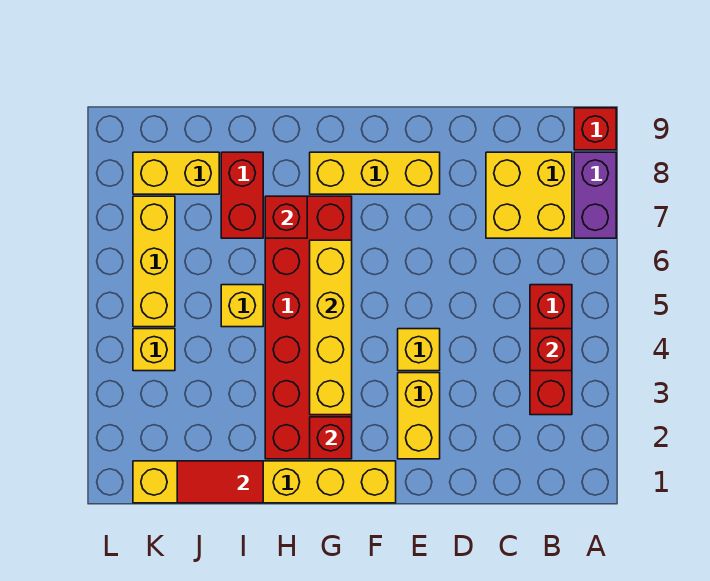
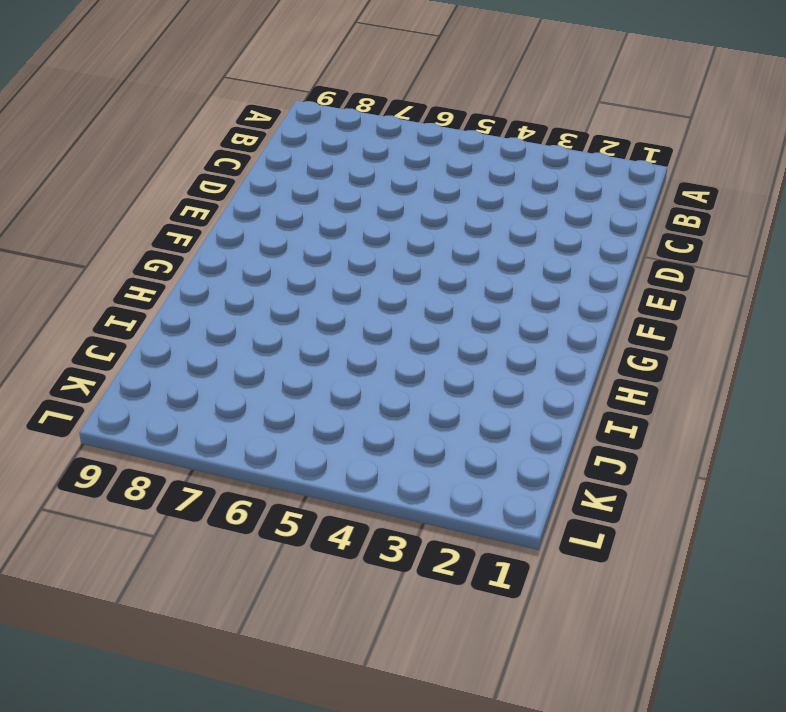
none -> purple 1x2 brick [574,152,616,238]
none -> red 1x1 brick [574,108,616,150]
none -> red 1x3 brick [530,285,572,415]

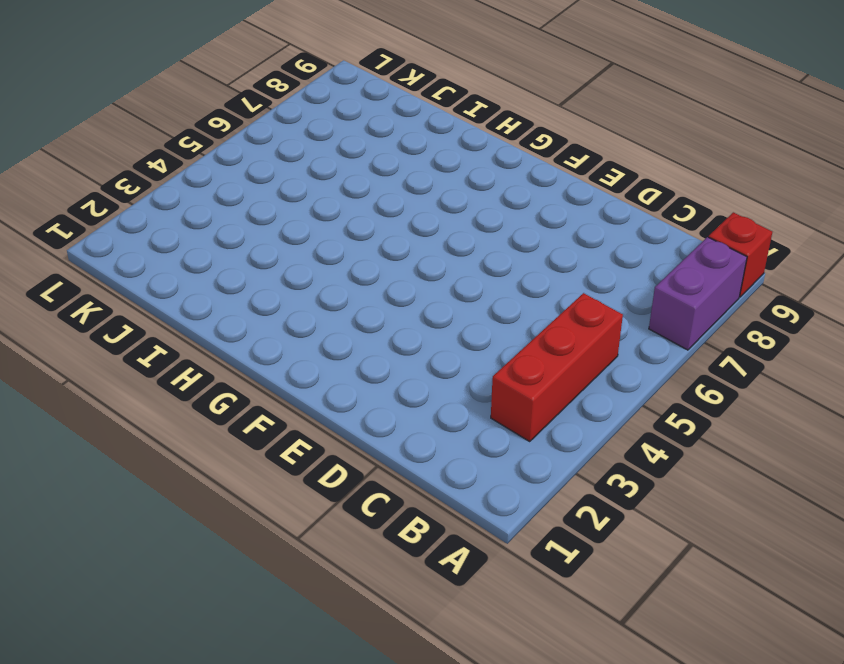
none -> yellow 2x2 brick [486,152,572,238]
none -> yellow 1x2 brick [398,373,440,459]
none -> yellow 1x1 brick [398,329,440,371]

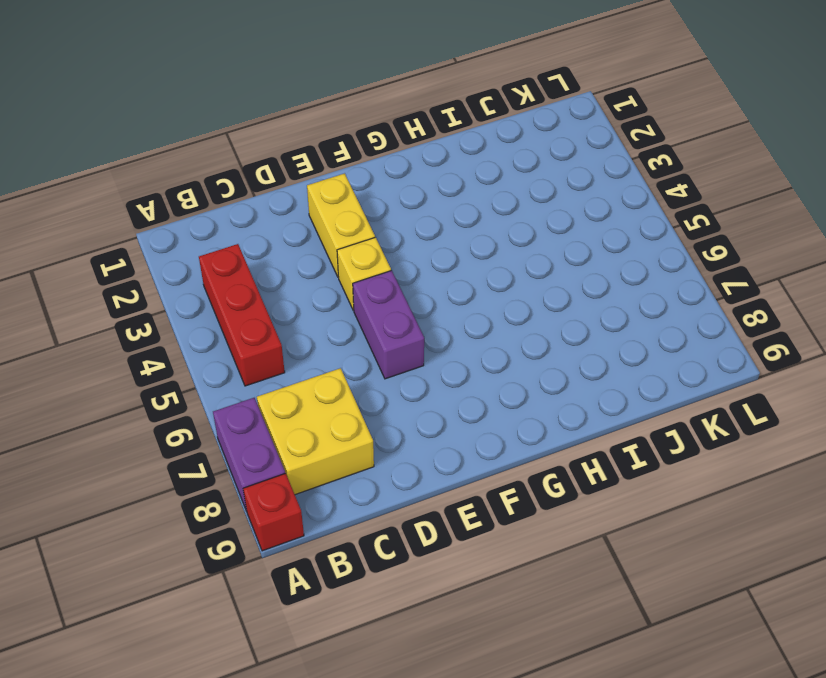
purple 1x2 brick [353,271,424,379] -> none
none -> yellow 1x3 brick [310,152,440,194]
none -> yellow 1x6 brick [133,461,396,503]
none -> red 2x6 brick [265,196,352,459]

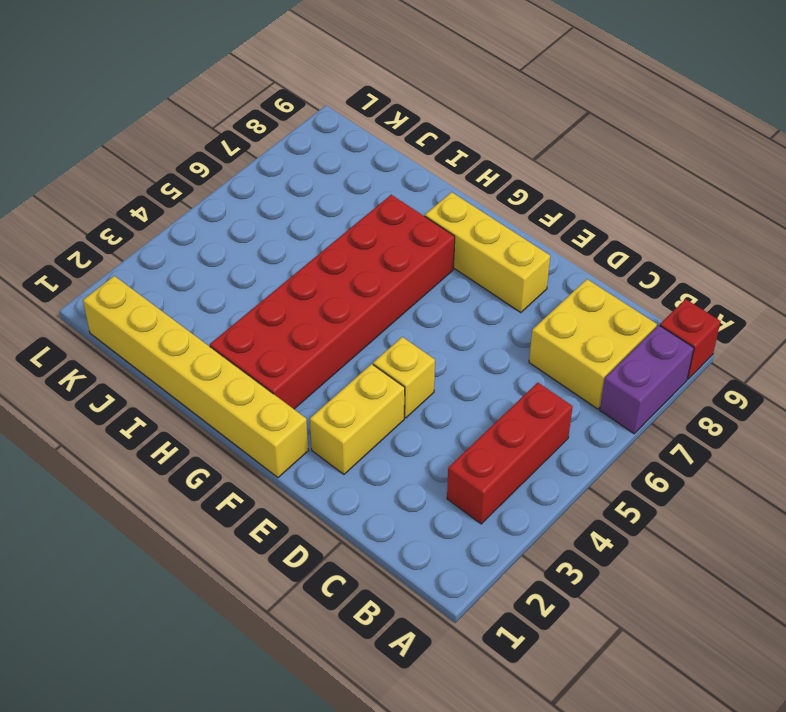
none -> yellow 1x1 brick [221,285,263,327]
none -> red 1x2 brick [221,152,263,238]
none -> yellow 1x2 brick [133,152,219,194]

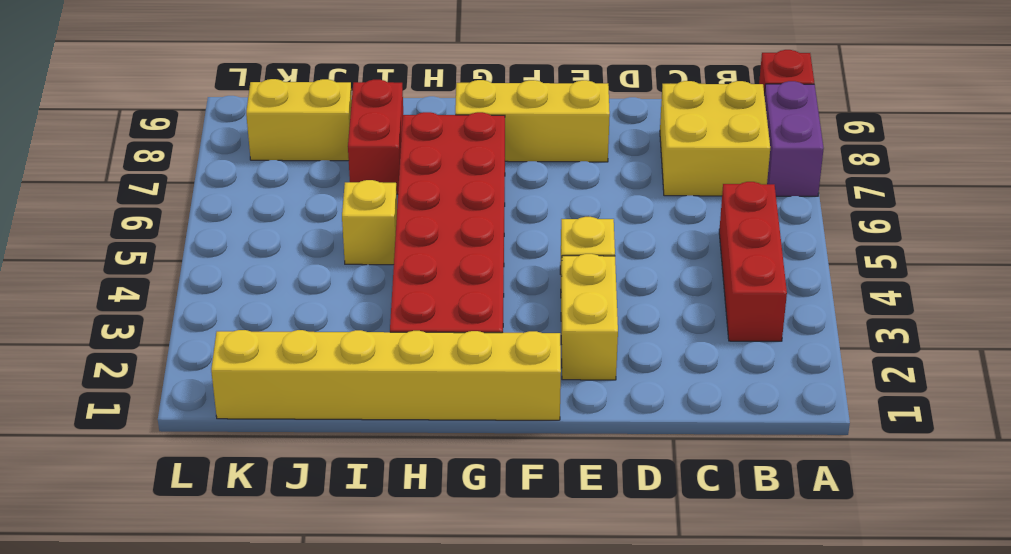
none -> yellow 1x1 brick [133,329,175,371]
none -> yellow 1x3 brick [133,196,175,327]
none -> red 1x1 brick [530,329,572,371]

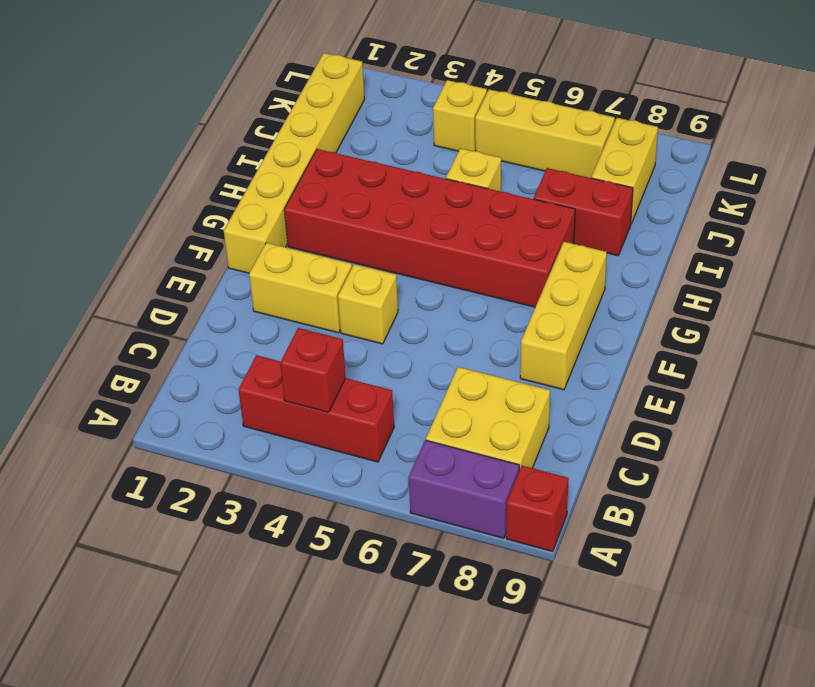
none -> red 1x1 brick [310,417,352,459]
none -> yellow 1x4 brick [310,240,352,415]
none -> red 1x1 brick [265,196,307,238]

